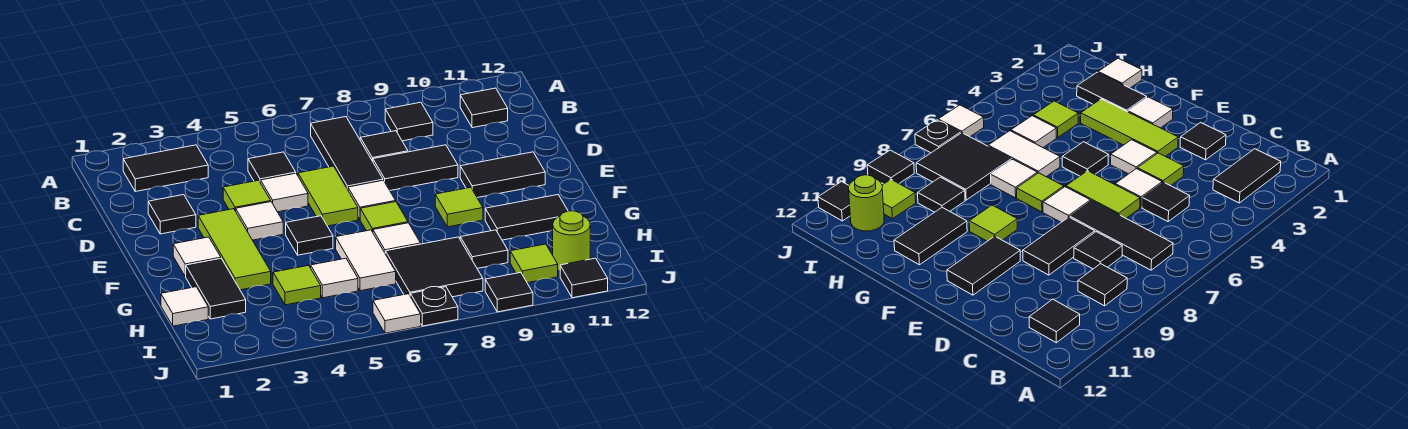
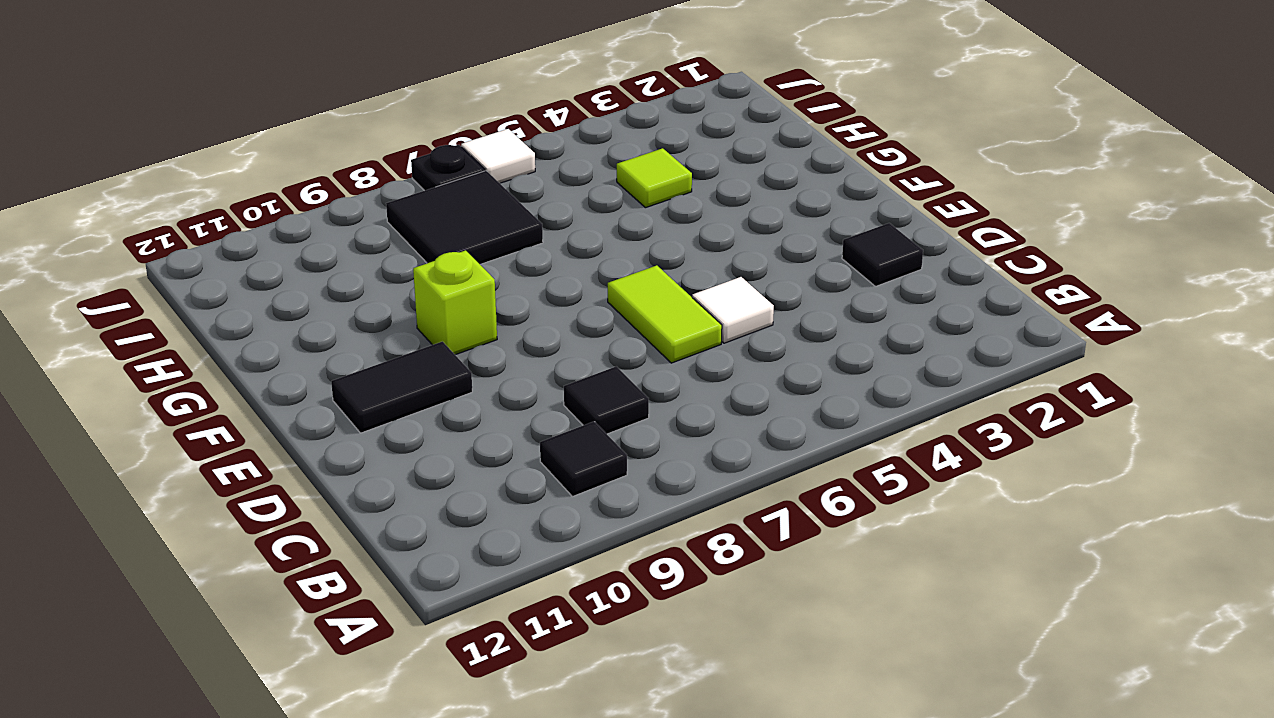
lime 1x1 brick [413,250,497,355] -> lime 1x1 tile [435,187,483,227]
none -> black 1x2 tile [123,145,208,191]
none -> black 1x3 tile [311,117,383,190]
none -> black 1x1 tile [460,88,508,128]
none -> black 1x1 tile [248,152,296,183]

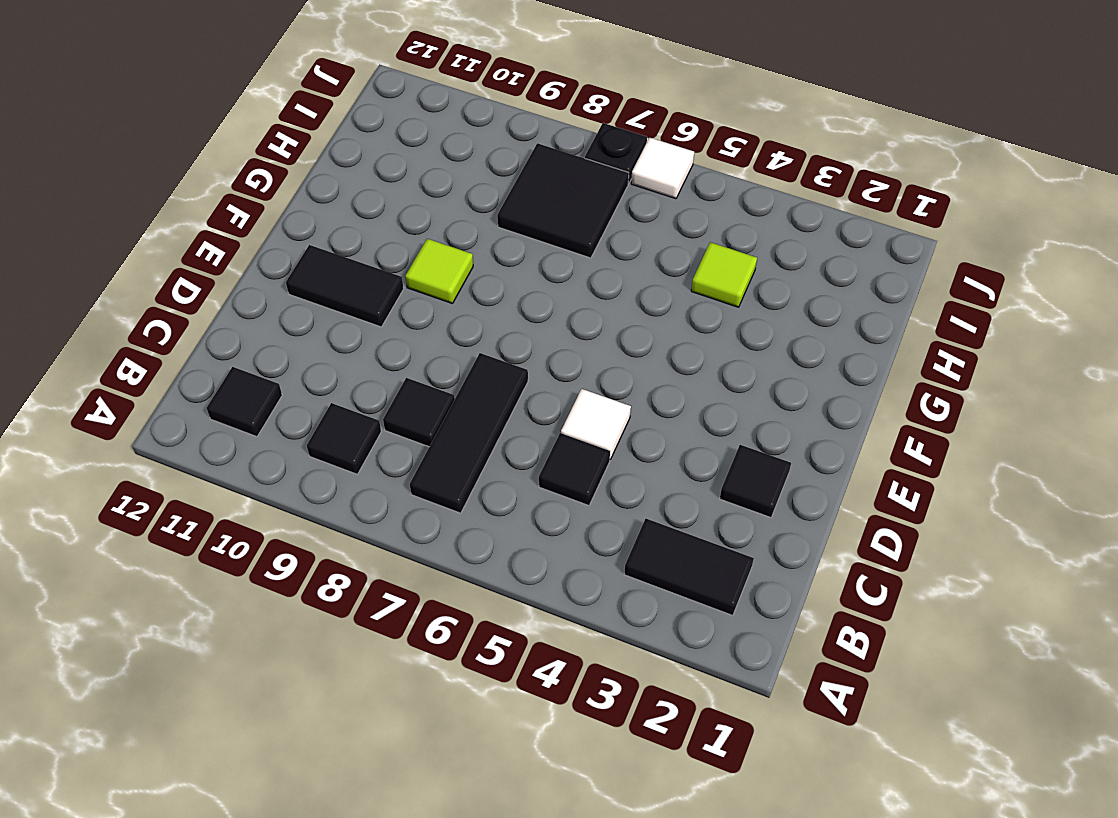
none -> lime 1x1 tile [223,180,271,211]
none -> lime 1x2 tile [298,166,358,226]
none -> black 1x2 tile [373,145,458,190]
none -> lime 1x3 tile [198,209,271,290]

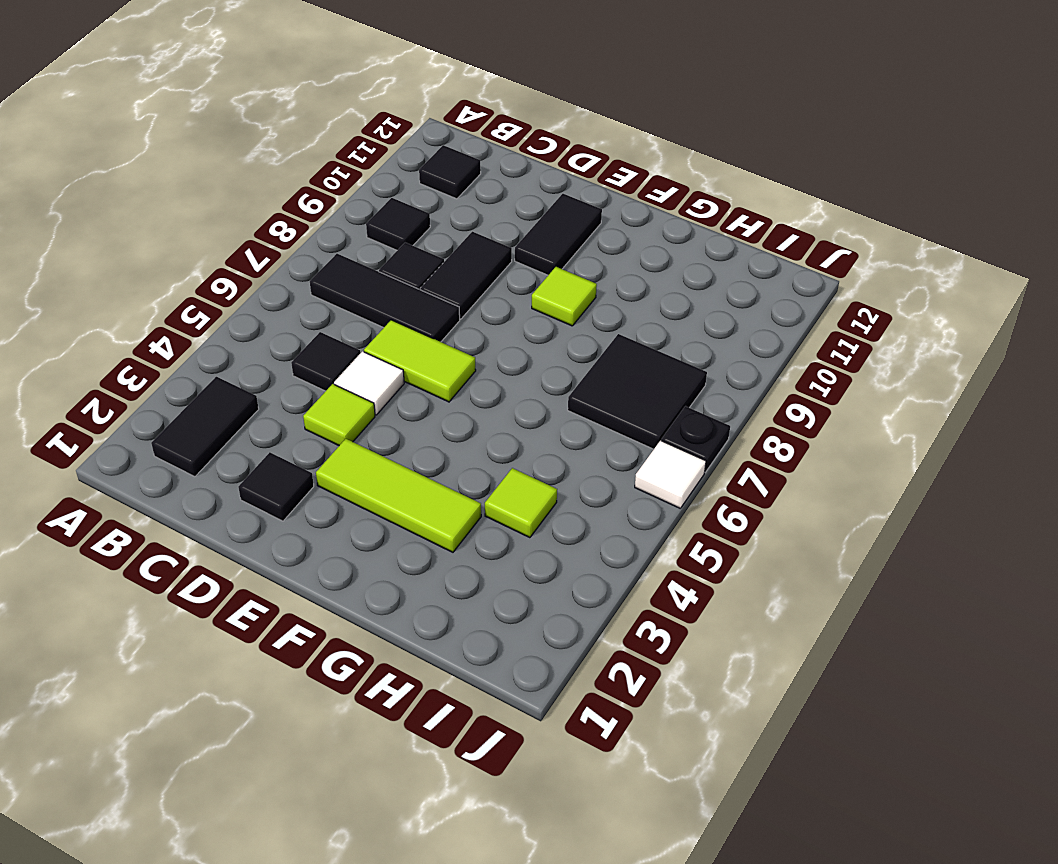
none -> white 1x1 tile [236,202,283,240]
none -> white 1x1 tile [348,180,396,219]
none -> white 1x1 tile [173,237,221,276]
none -> black 1x1 tile [286,216,333,255]

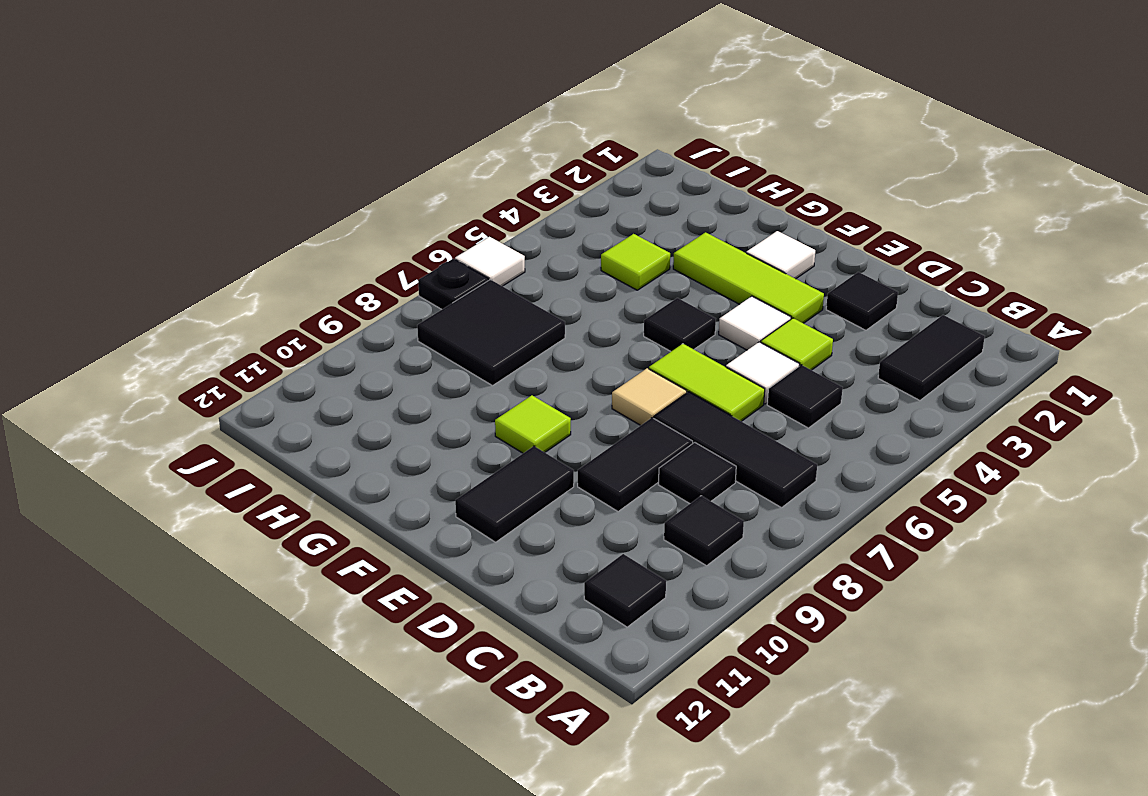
tan 1x1 tile [612,368,687,425] -> white 1x1 tile [348,180,396,219]
none -> lime 1x1 tile [360,202,408,232]
none -> black 1x2 tile [185,258,246,319]
none -> white 1x2 tile [336,230,396,291]
none -> white 1x1 tile [373,223,421,253]

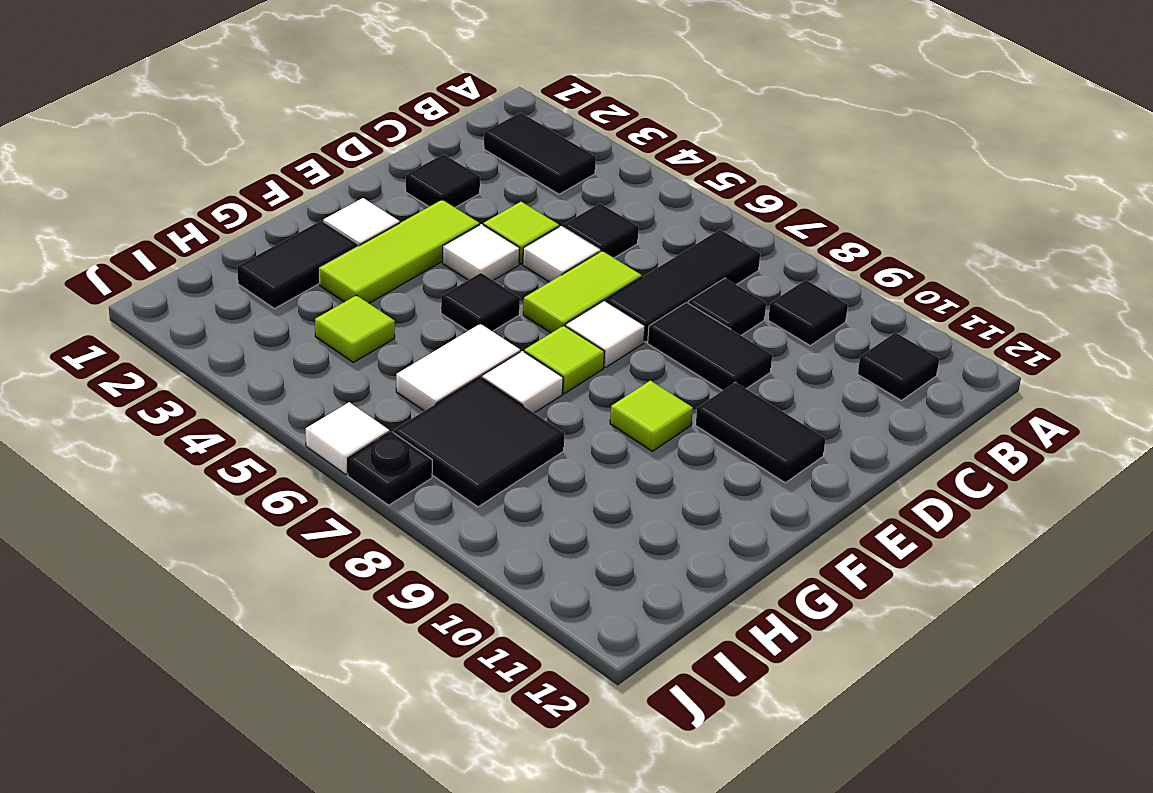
none -> black 1x2 tile [485,195,568,240]
none -> white 1x1 tile [161,287,208,326]
none -> white 1x1 tile [311,258,358,298]
none -> black 1x1 tile [460,230,508,268]

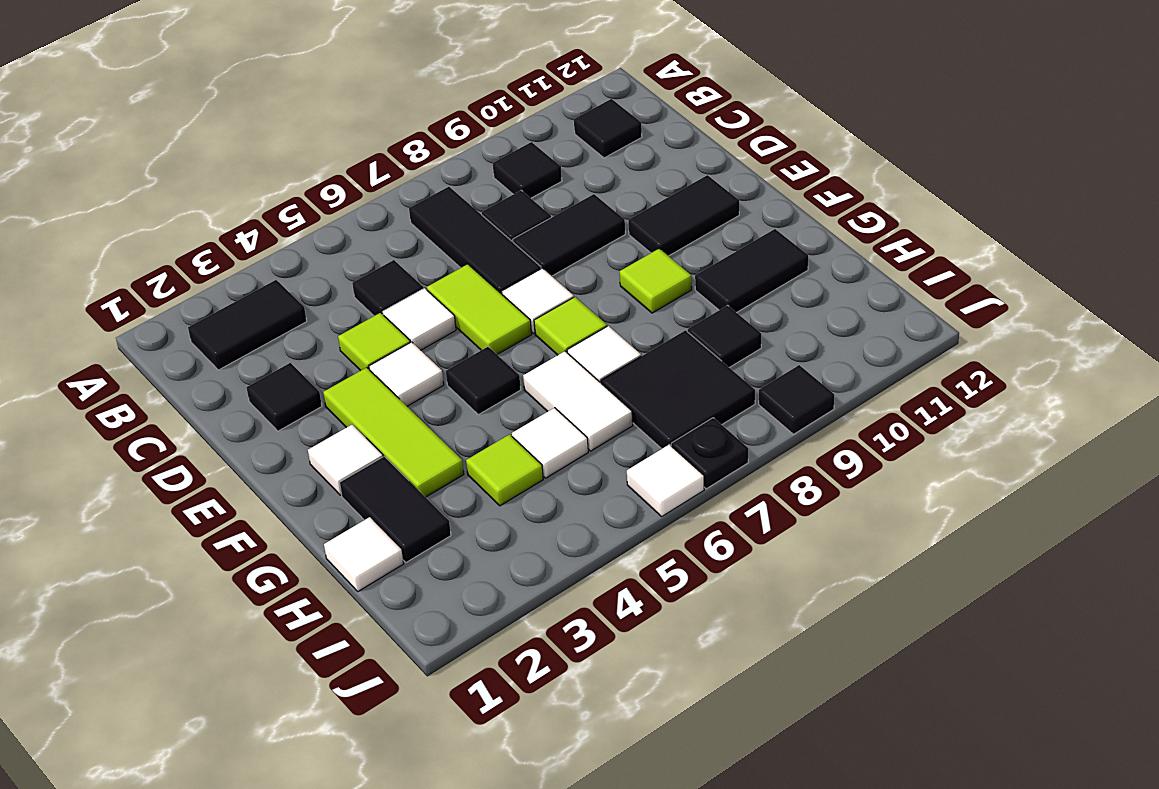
none -> lime 1x1 tile [510,244,558,283]
none -> lime 1x1 round brick [553,211,590,271]
none -> black 1x1 tile [560,258,608,298]

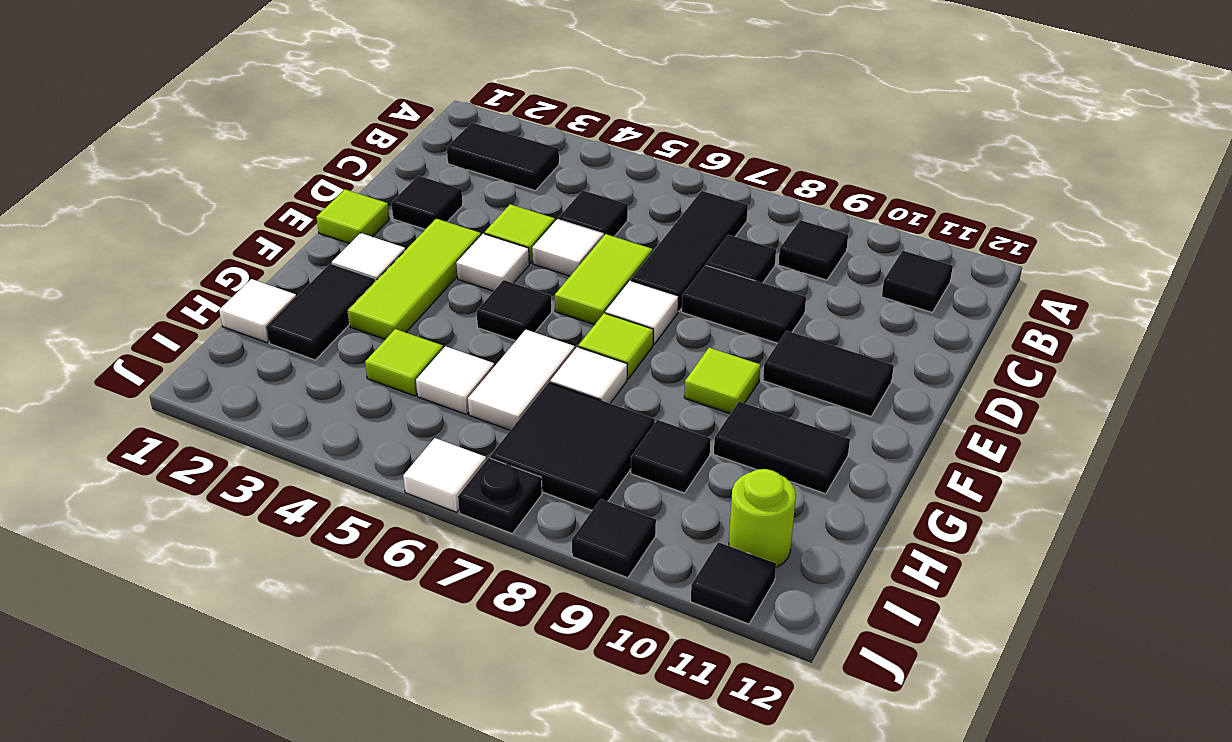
lime 1x1 tile [317,190,390,243] -> lime 1x1 tile moved to [510,244,558,283]

